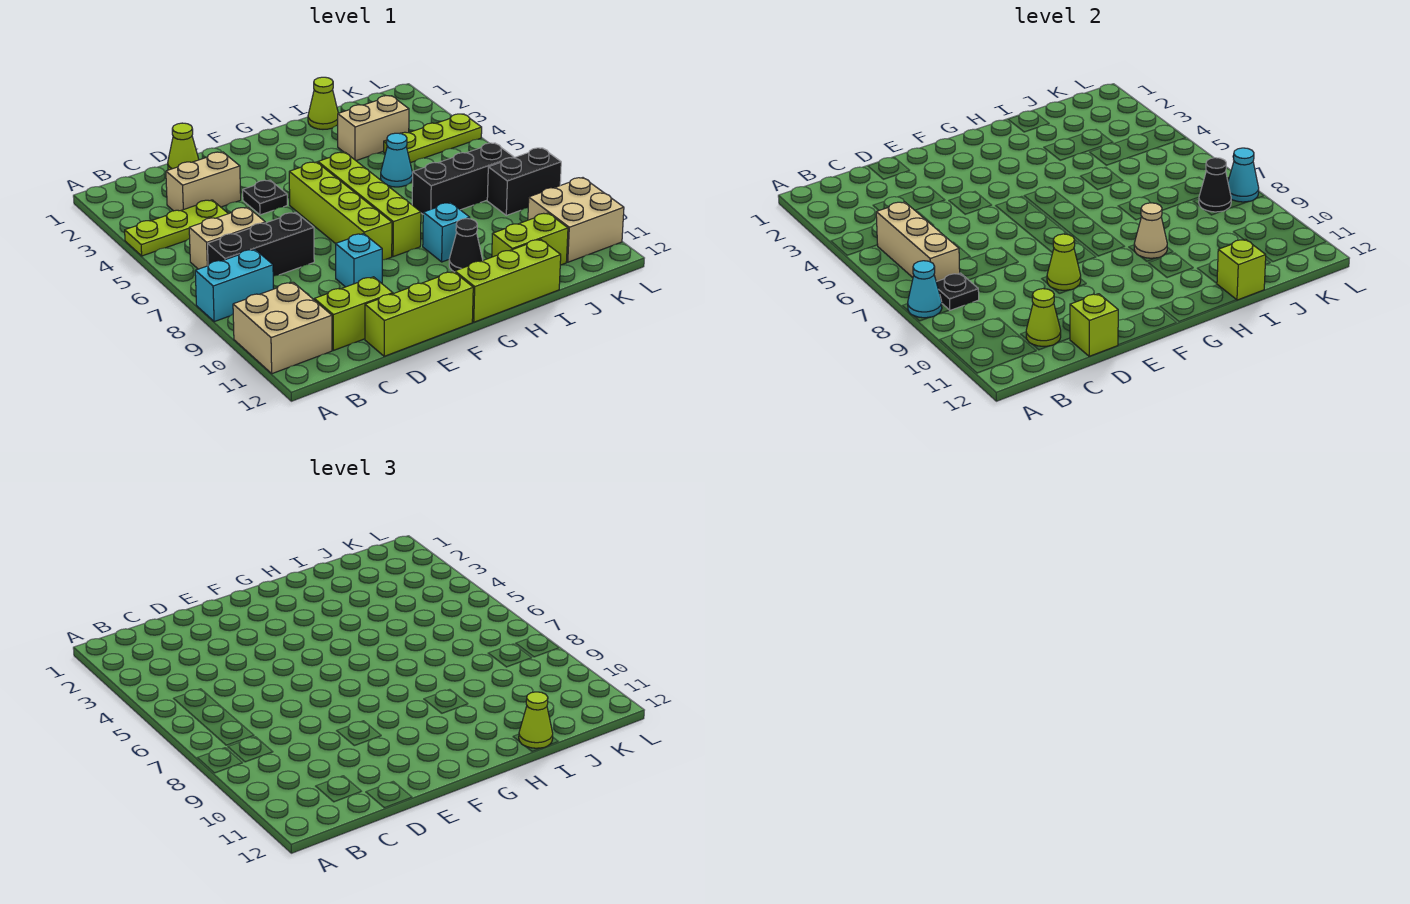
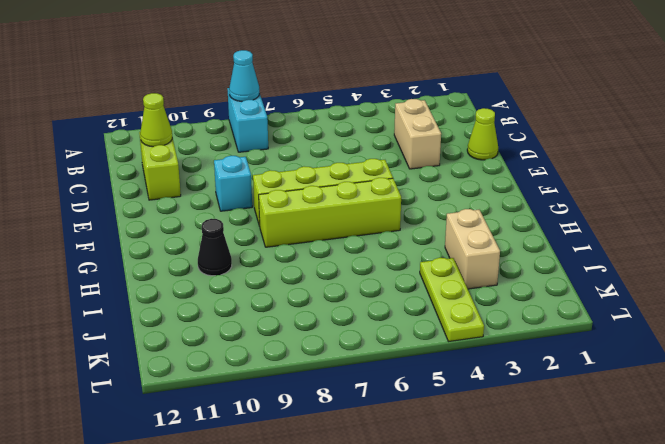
none -> lime 1x3 plate [125,200,228,256]
none -> tan 2x2 brick [233,282,332,374]
none -> tan 1x2 brick [189,207,265,269]
none -> black 1x3 brick [208,213,314,276]

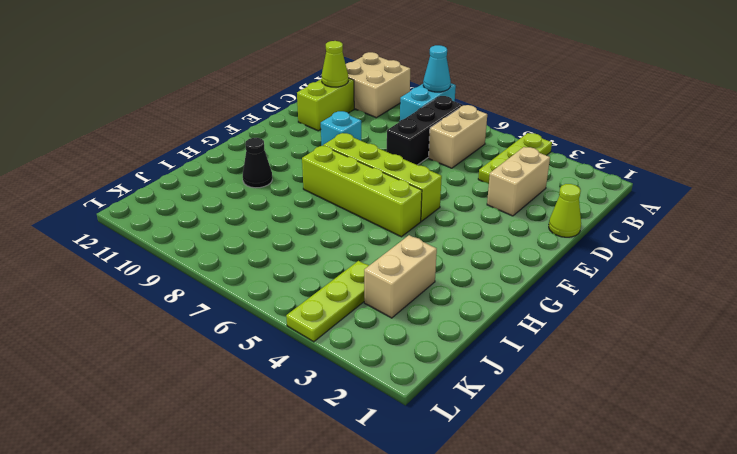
none -> lime 1x3 brick [365,271,473,356]
none -> black 1x1 plate [243,180,287,215]
none -> lime 1x3 brick [455,239,561,322]
none -> cyan 1x1 brick [423,203,470,262]

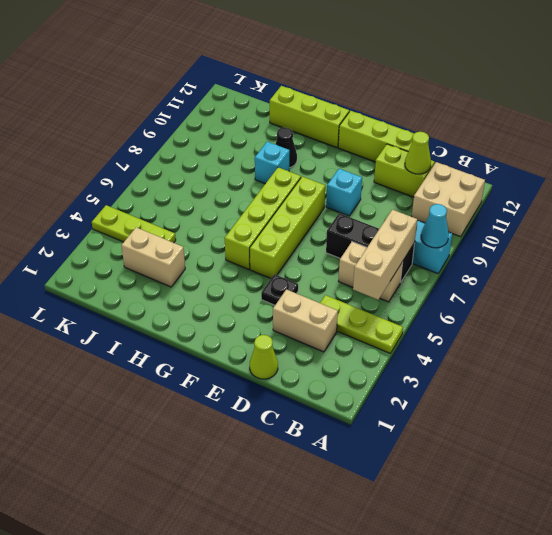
none -> lime 1x1 cone [308,77,338,129]
none -> cyan 1x1 cone [381,133,413,187]
none -> black 1x3 brick [412,143,514,214]
none -> lime 1x2 brick [492,213,568,265]

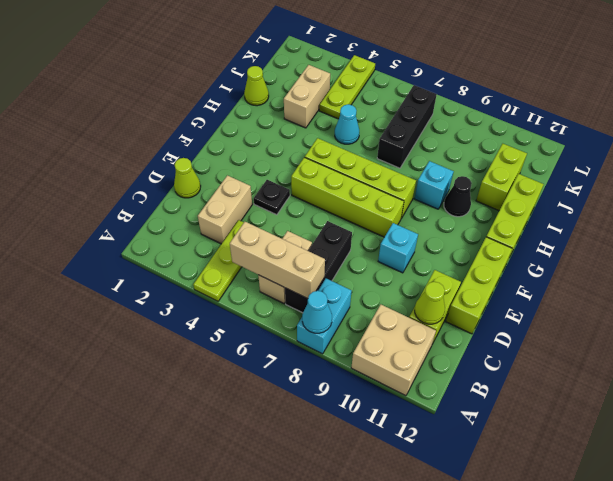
none -> black 1x2 brick [487,148,561,215]
none -> tan 2x2 brick [528,178,624,262]
none -> black 1x1 plate [936,273,979,310]
none -> lime 1x1 brick [1070,294,1118,356]

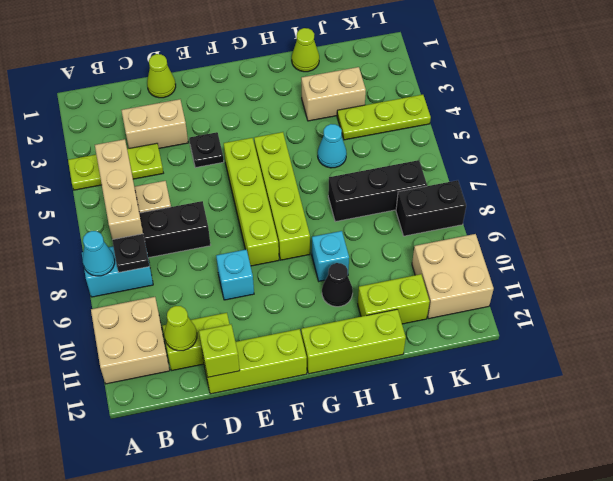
none -> lime 1x1 cone [1047,234,1081,290]
none -> tan 1x1 cone [1134,203,1167,258]
none -> lime 1x1 brick [1217,239,1266,300]
none -> black 1x1 cone [1199,158,1231,212]

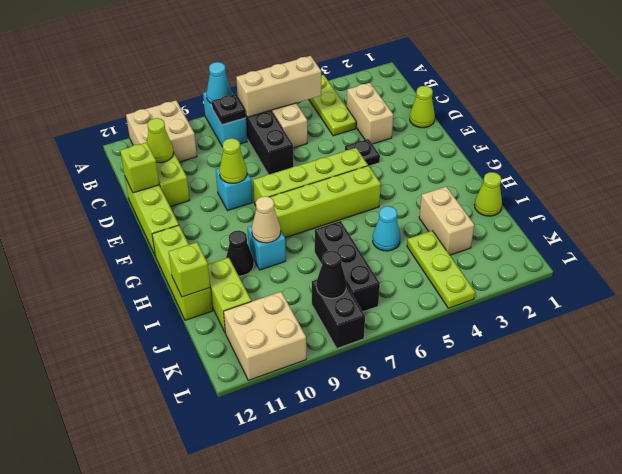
none -> cyan 1x1 cone [1228,148,1259,202]
none -> lime 1x1 cone [519,692,553,748]

